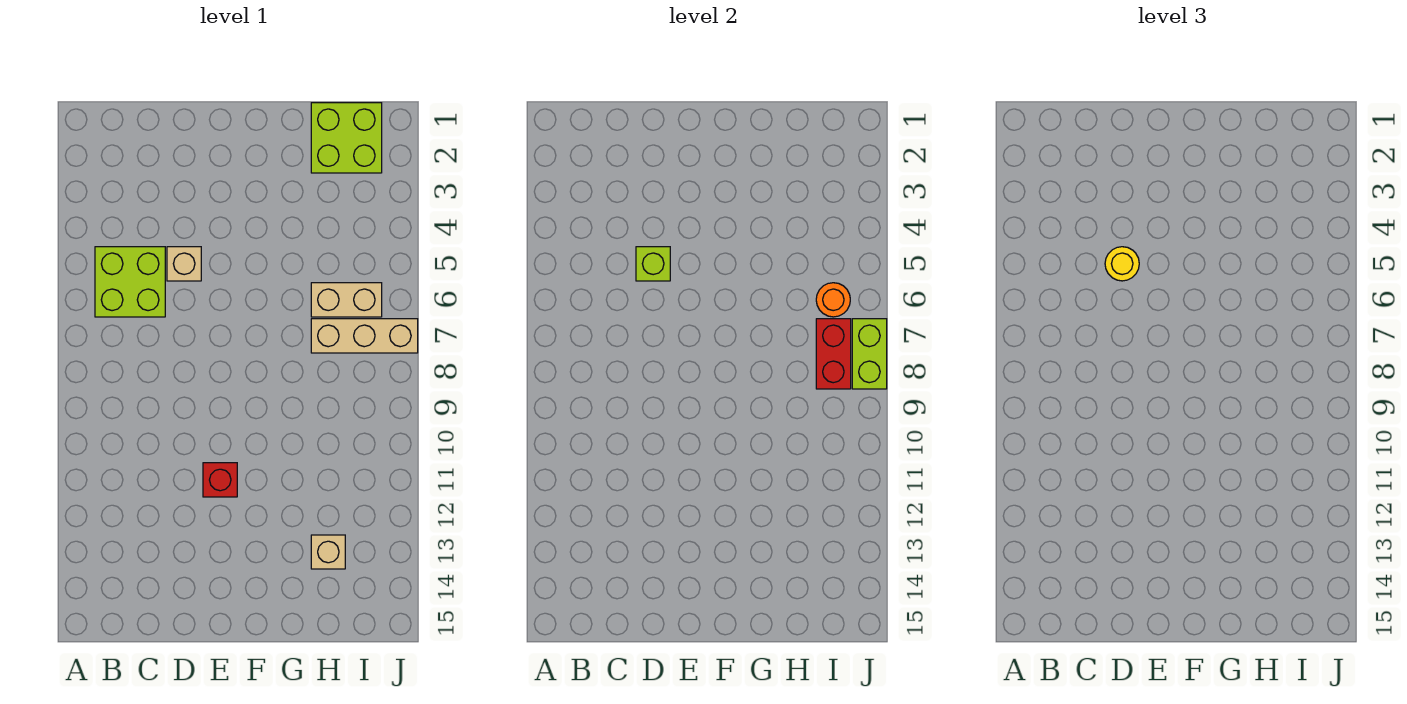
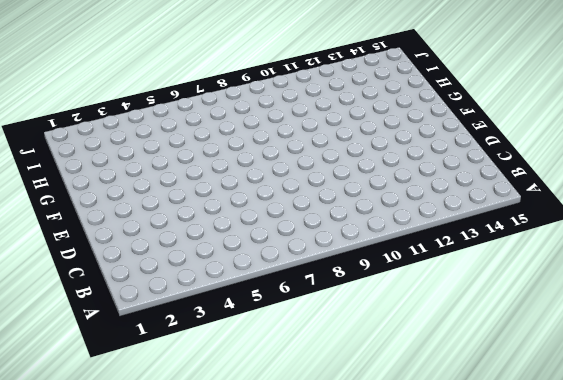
none -> lime 2x2 brick [95,247,165,317]
none -> tan 1x1 brick [167,247,201,281]
none -> red 1x1 brick [203,463,237,497]

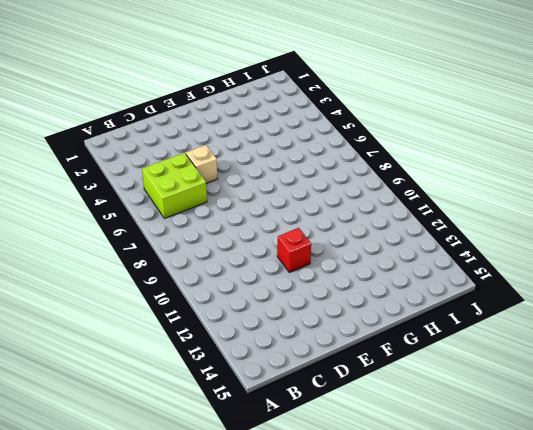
none -> lime 2x2 brick [311,103,382,173]
none -> tan 1x2 brick [311,283,382,317]
none -> tan 1x3 brick [311,319,418,353]

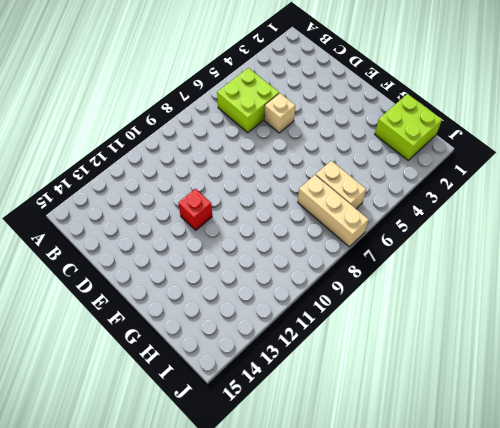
none -> tan 1x1 brick [311,535,345,569]
none -> lime 1x1 brick [636,247,670,281]
none -> orange 1x1 round brick [816,283,850,317]

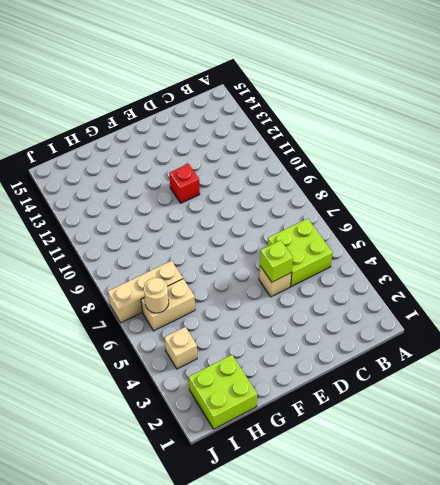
tan 1x1 brick [164,327,197,369] -> tan 1x1 brick moved to [311,535,345,569]
tan 1x1 round brick [144,278,169,313] -> orange 1x1 round brick [816,283,850,317]
none -> red 1x2 brick [816,319,851,389]
none -> lime 1x2 brick [852,319,887,389]
none -> yellow 1x1 round brick [1105,247,1139,281]

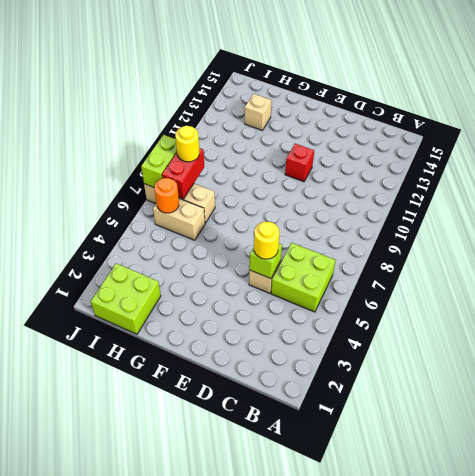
yellow 1x1 round brick [175,126,199,162] -> none

